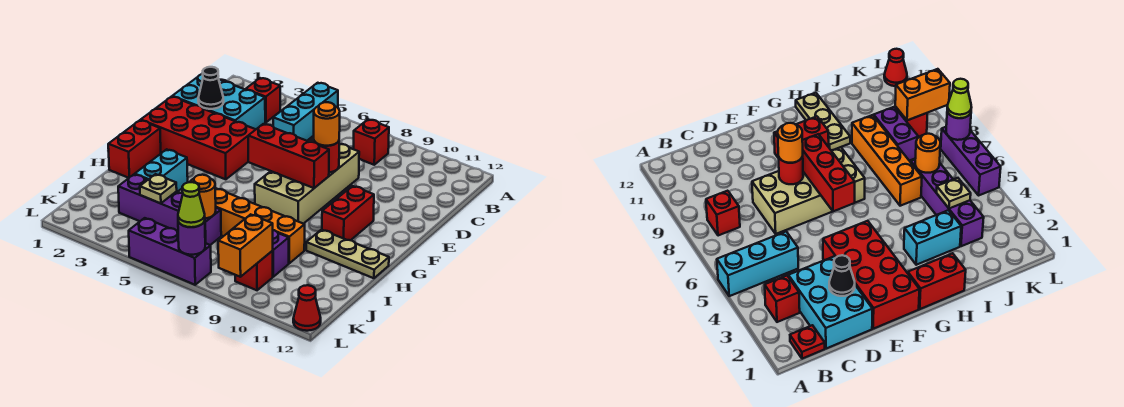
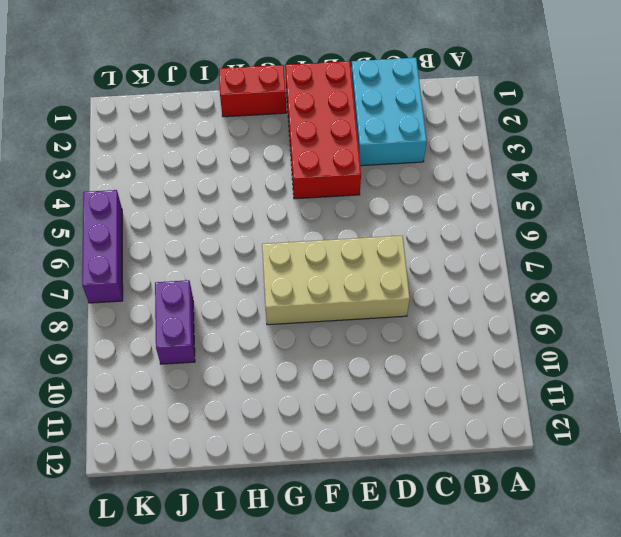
none -> cyan 1x3 brick [273,83,338,141]
none -> red 1x1 plate [790,325,825,359]
none -> red 1x1 brick [246,78,280,123]

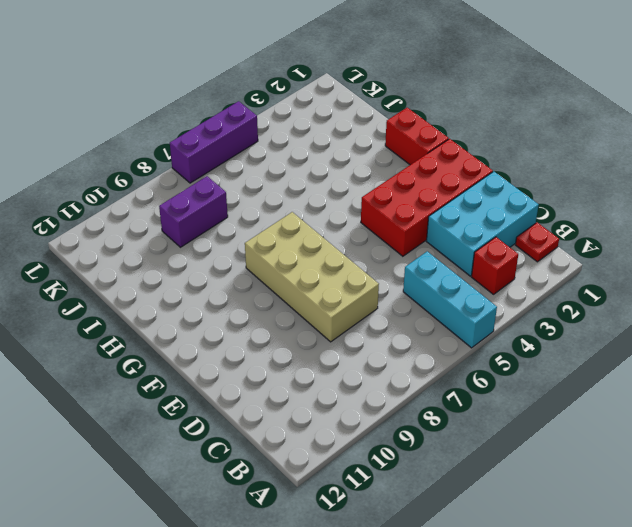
none -> red 1x1 brick [354,119,389,165]
none -> red 1x2 brick [322,186,374,240]
none -> cyan 1x2 brick [135,149,188,192]

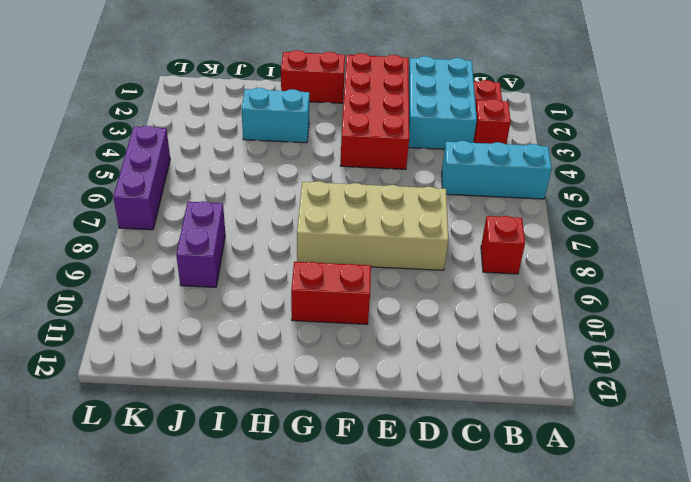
none -> tan 1x3 plate [306,230,389,278]
none -> orange 1x4 brick [215,188,305,263]
none -> purple 1x4 brick [118,174,221,245]

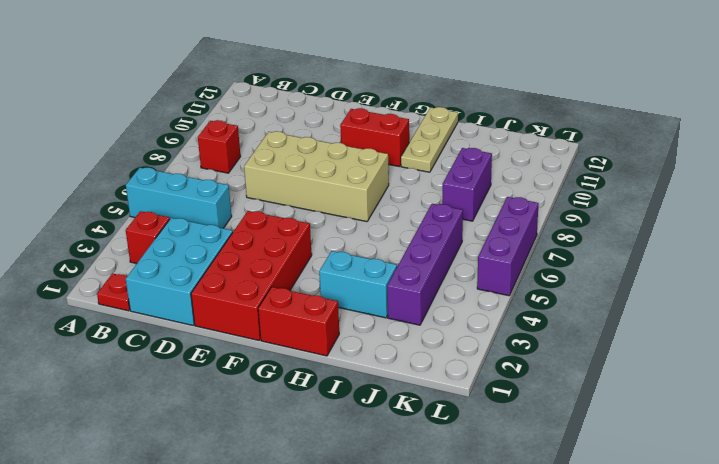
none -> orange 1x4 brick [215,188,305,263]
none -> red 1x1 brick [235,251,273,290]
none -> red 1x1 cone [293,285,321,331]

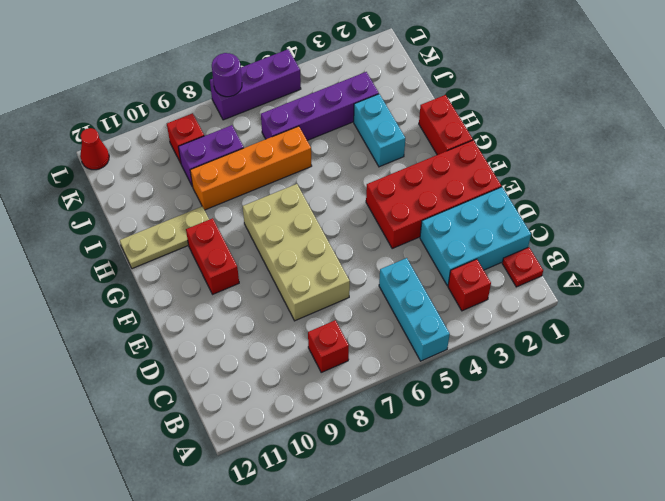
none -> black 1x1 cone [198,67,224,109]
none -> red 1x1 round brick [313,141,339,172]
none -> red 1x3 brick [248,124,329,188]

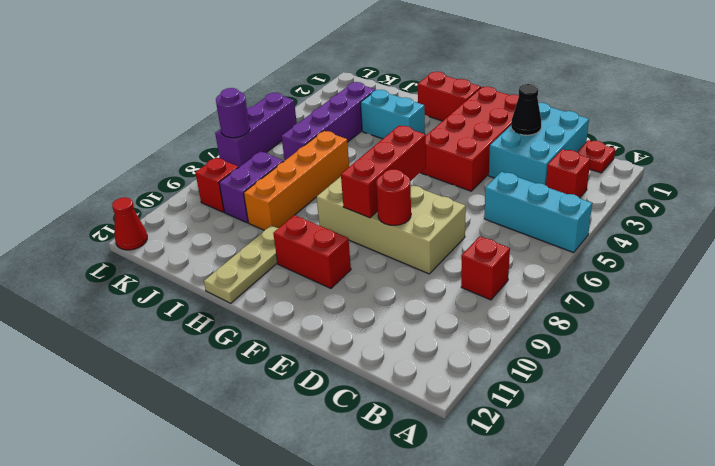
none -> tan 1x1 plate [140,174,177,203]
none -> orange 1x1 round brick [190,175,216,219]
none -> orange 1x2 brick [218,214,273,277]

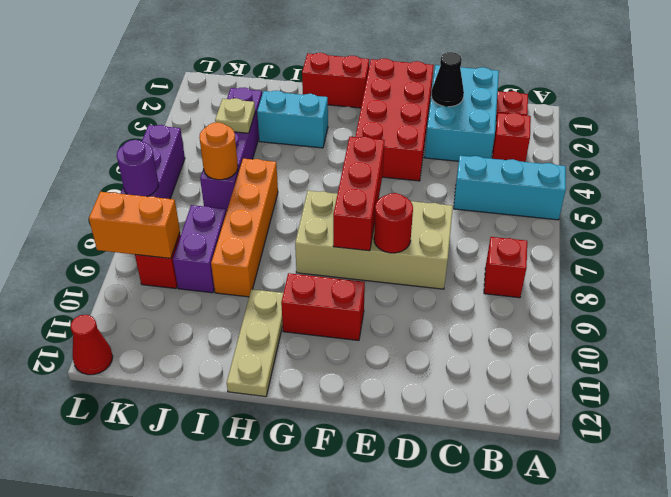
none -> orange 1x1 round brick [314,102,340,146]
none -> lime 1x1 cone [178,182,205,227]

